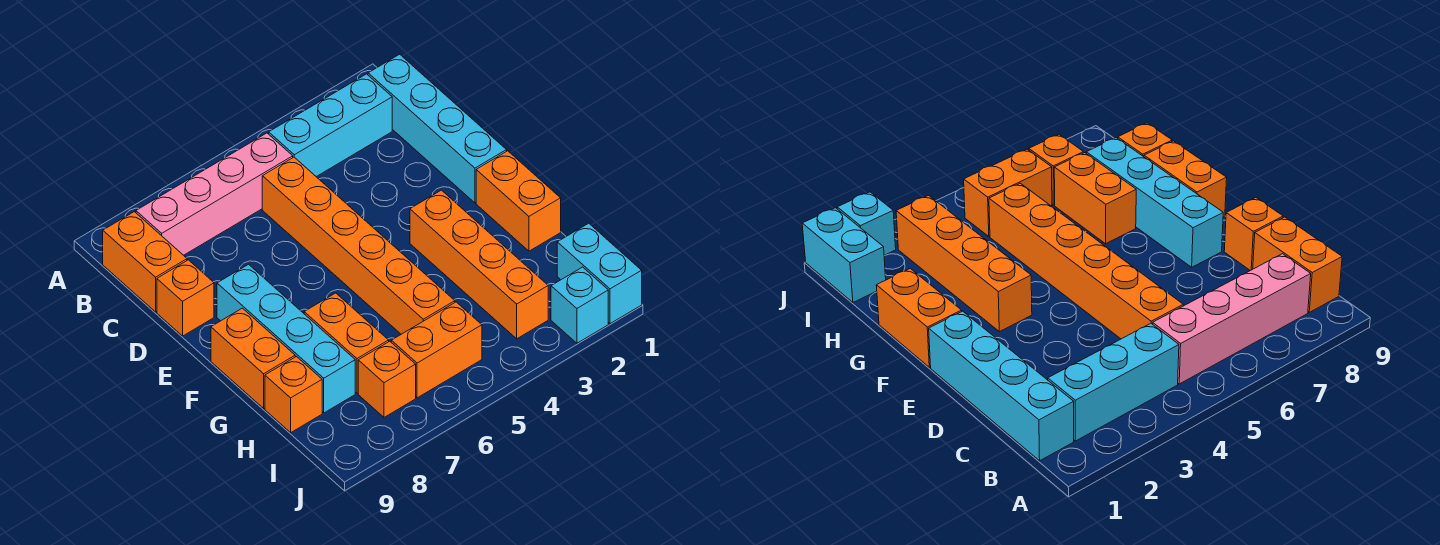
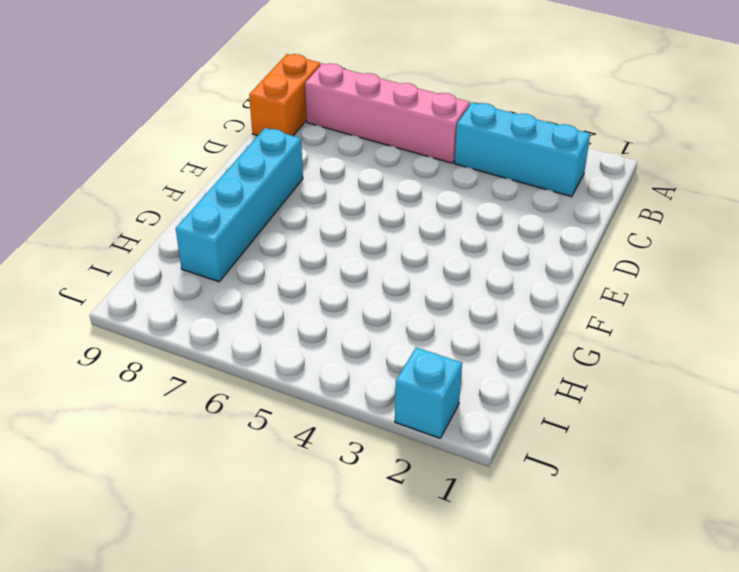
none -> cyan 1x4 brick [368,54,507,203]
none -> orange 1x6 brick [262,157,455,334]
none -> orange 1x1 brick [157,260,214,336]

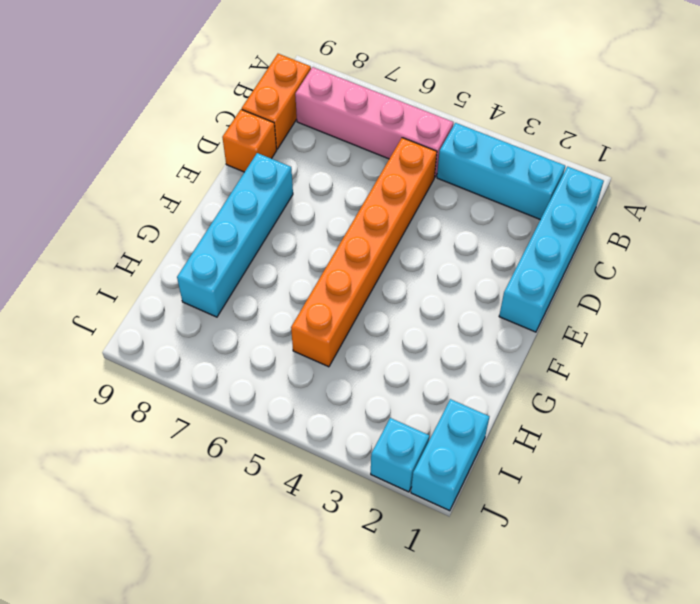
none -> orange 1x2 brick [476,151,561,251]
none -> orange 1x4 brick [410,190,548,339]
none -> orange 1x2 brick [211,308,295,408]

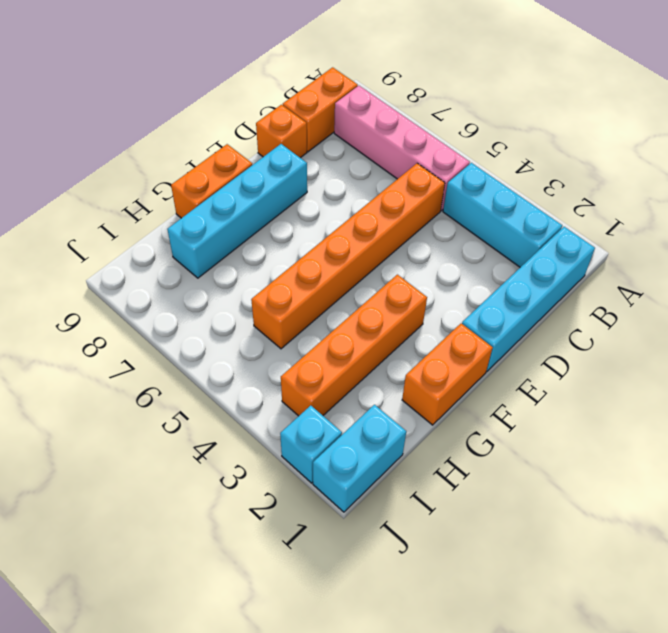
none -> orange 1x2 brick [304,293,389,393]
none -> orange 1x1 brick [265,357,322,432]
none -> orange 1x2 brick [391,302,482,398]

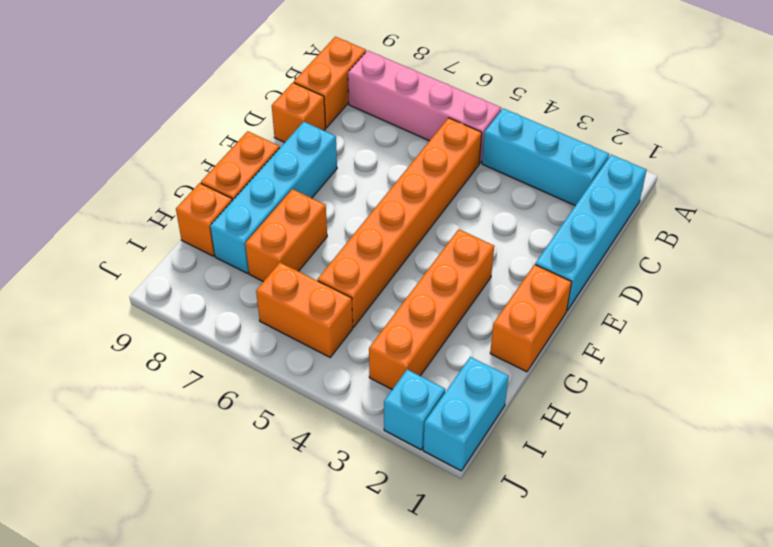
none -> orange 1x1 brick [358,341,416,417]

